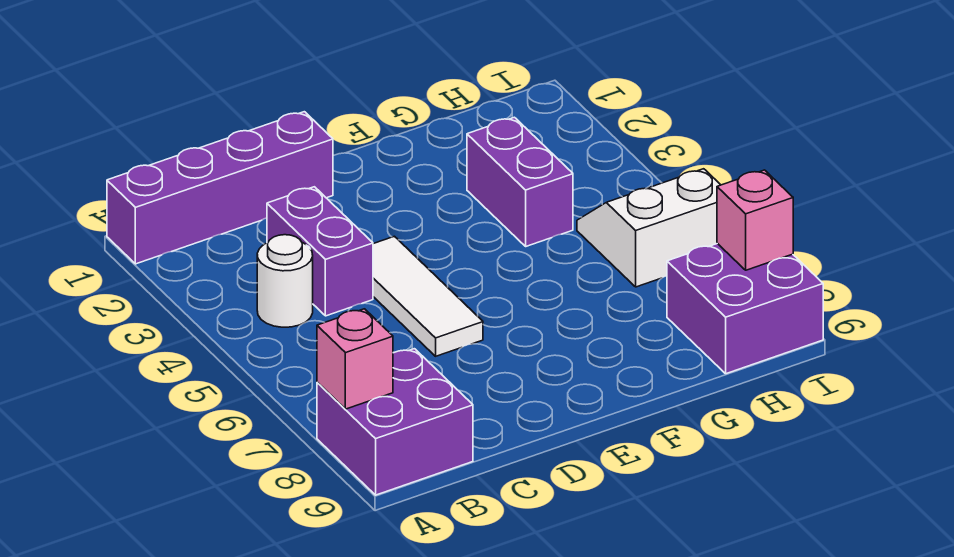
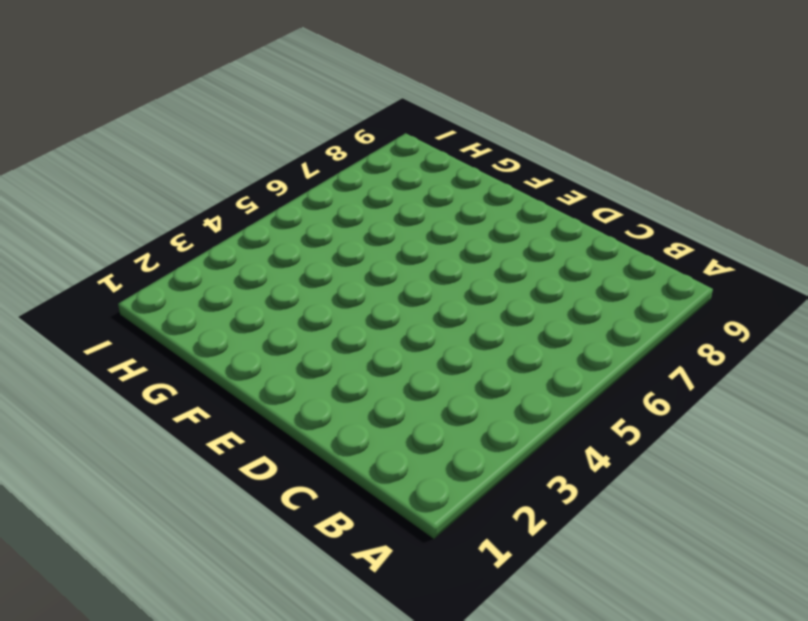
none -> purple 1x4 brick [107,112,333,264]
none -> purple 2x2 brick [317,349,473,495]

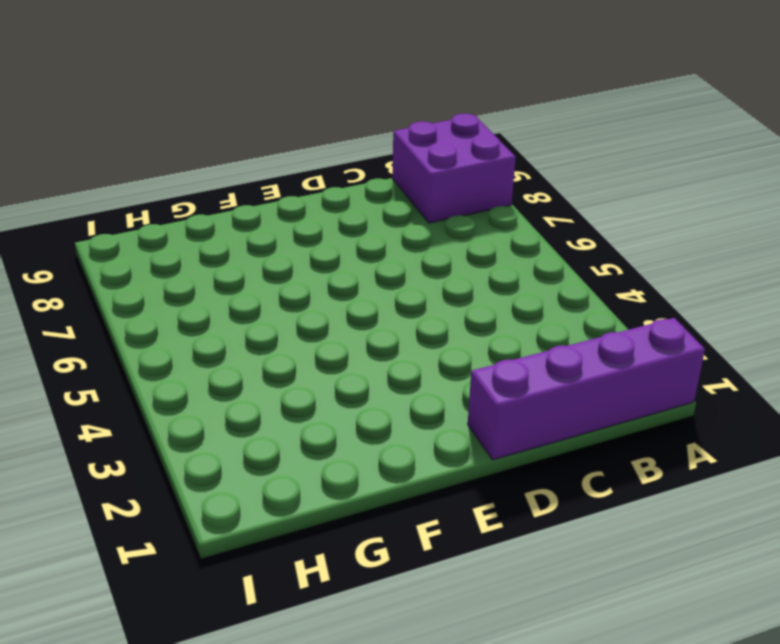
none -> white 1x1 round brick [257,235,313,327]
none -> purple 1x2 brick [267,187,373,316]

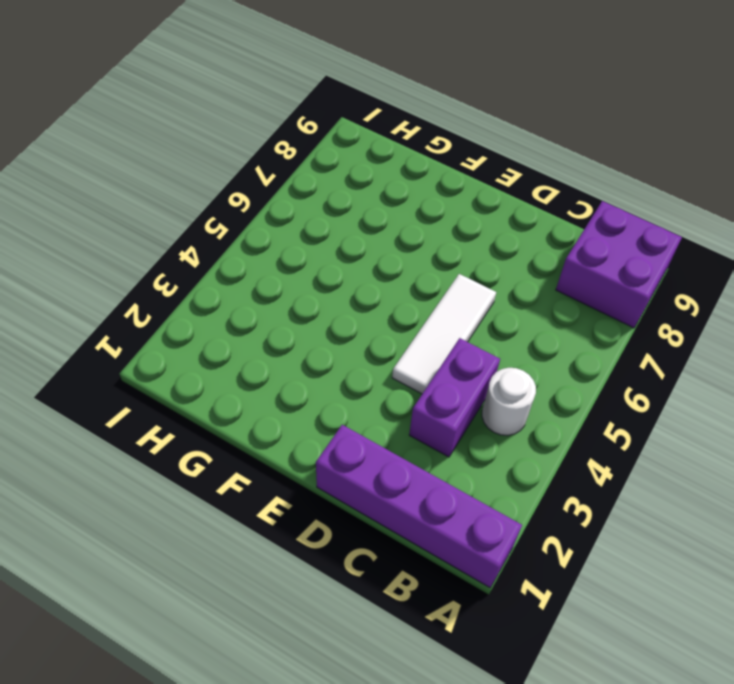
none -> purple 1x2 brick [467,117,573,246]
none -> white 2x2 slope [577,169,720,287]

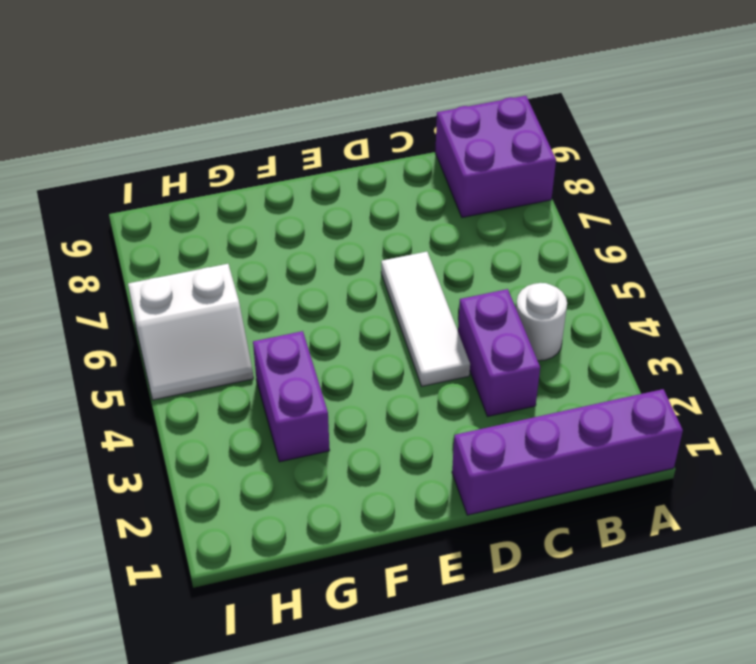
none -> purple 2x2 brick [667,243,823,374]
none -> pink 1x1 brick [317,309,393,409]

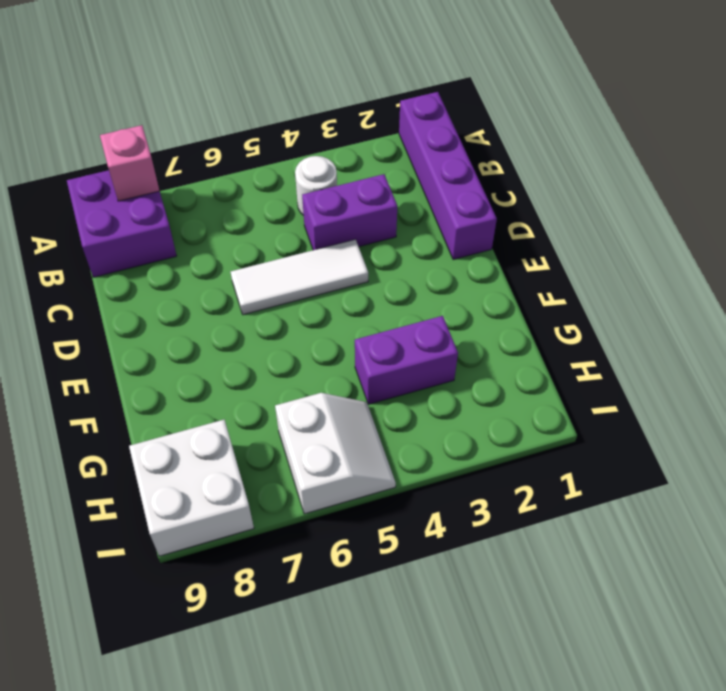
white 2x2 brick [129,420,254,556] -> purple 2x2 brick [667,243,823,374]
none -> pink 1x1 brick [717,170,793,270]

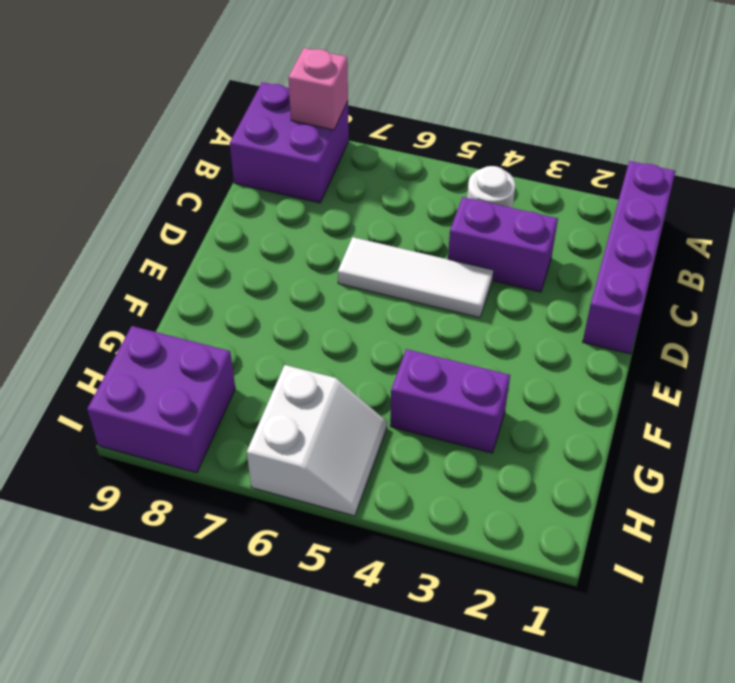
none -> pink 1x1 brick [717,170,793,270]

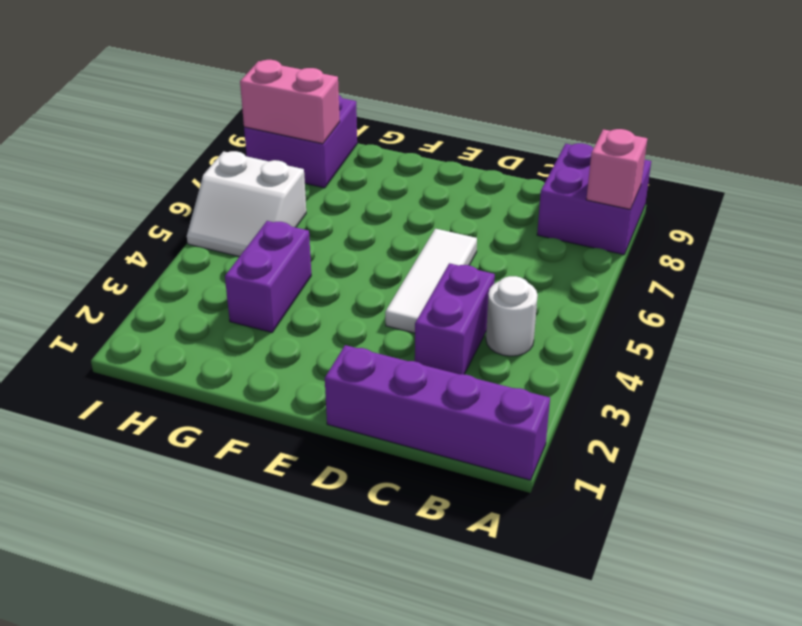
pink 1x2 brick [240,60,340,144] -> pink 1x1 brick [717,170,793,270]

